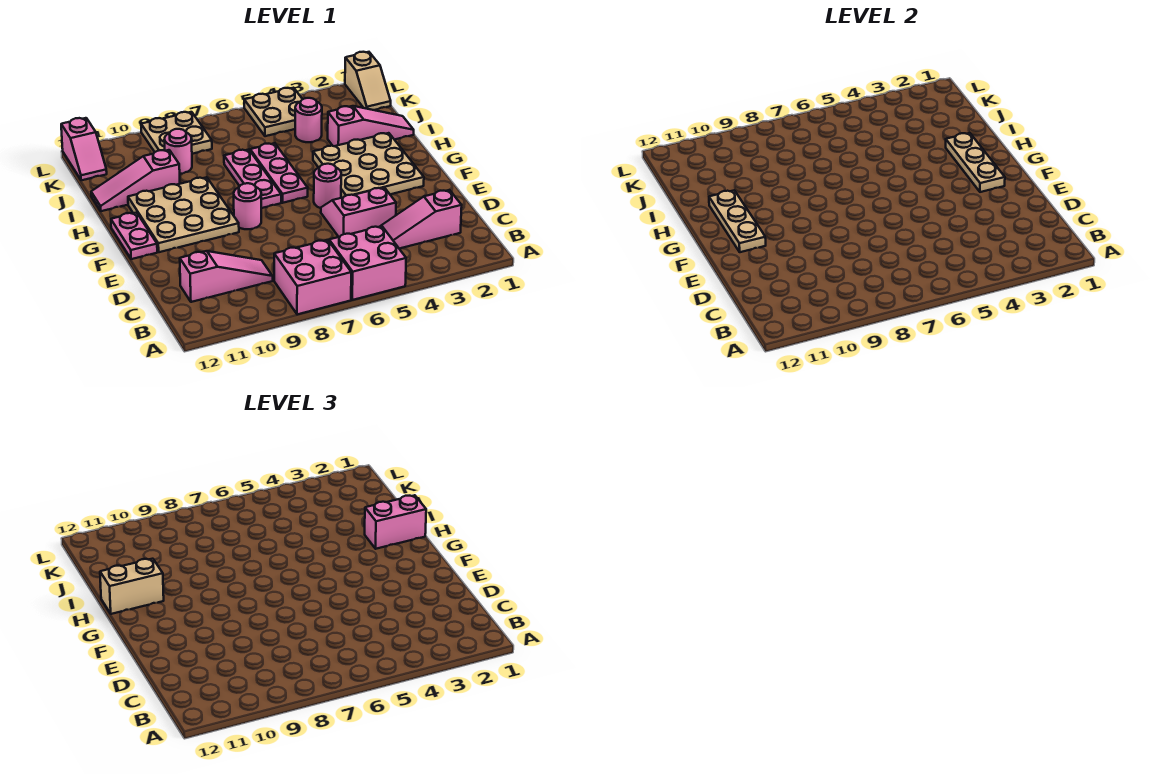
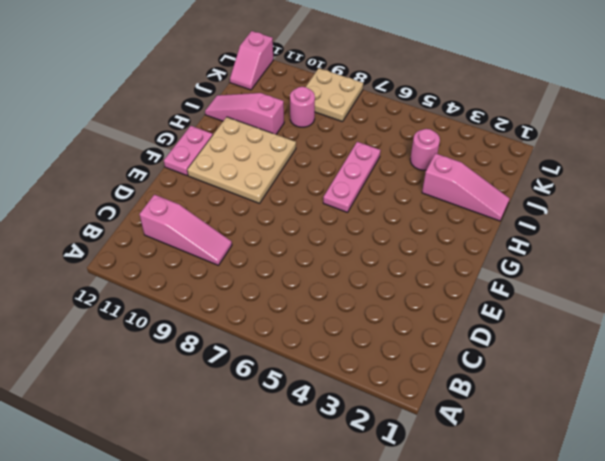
none -> pink 2x2 brick [329,226,406,300]
none -> pink 2x2 brick [274,240,351,314]
none -> pink 1x3 slope [381,190,462,249]

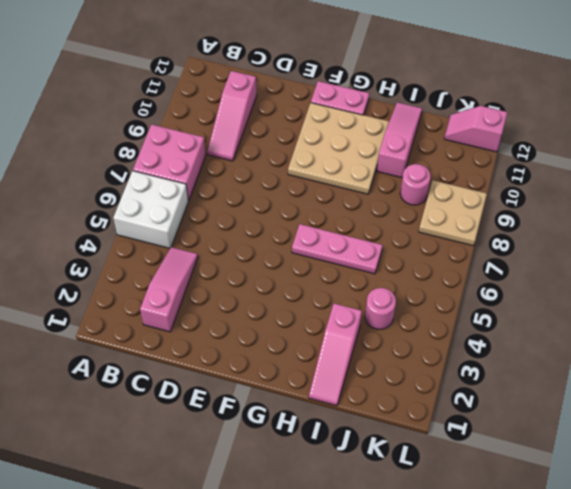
white 2x2 brick [113,171,189,248] -> pink 2x2 brick [329,226,406,300]
none -> pink 2x2 slope [321,187,396,237]
none -> tan 3x3 plate [313,133,424,198]
none -> pink 1x1 round brick [314,164,341,208]

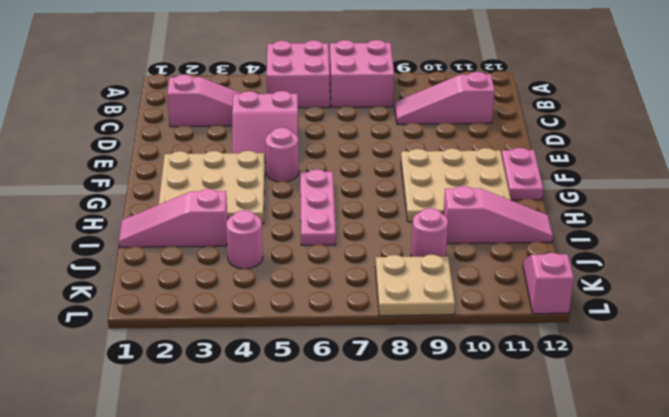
none -> pink 1x1 round brick [234,183,261,229]
none -> pink 1x3 plate [224,150,281,208]
none -> tan 1x2 slope [345,52,391,110]

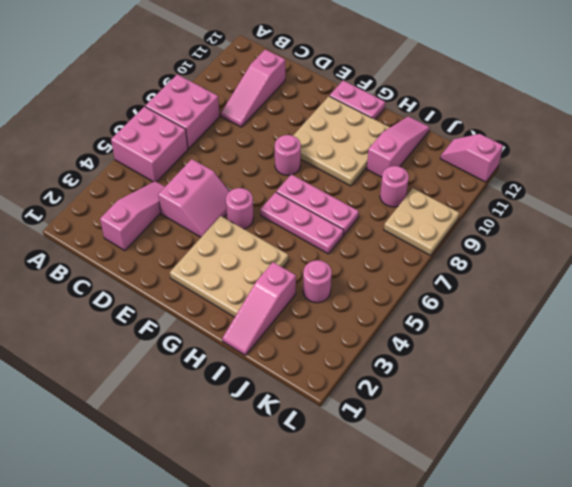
none -> tan 1x2 slope [345,52,391,110]
none -> tan 2x2 plate [244,88,302,136]
none -> tan 1x3 plate [946,133,1005,192]

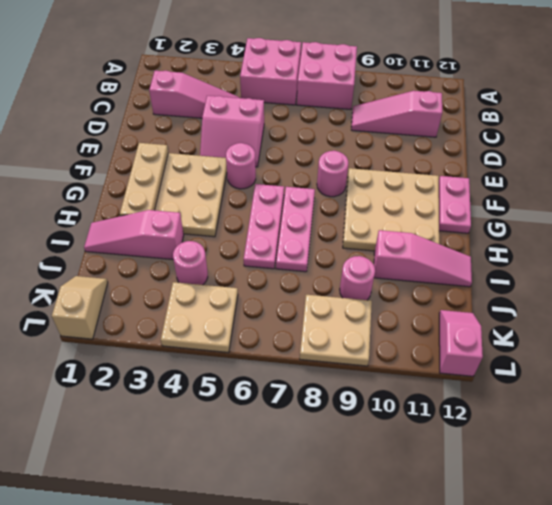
none -> tan 1x3 plate [709,190,766,252]
none -> pink 1x2 brick [365,495,426,549]
none -> tan 1x2 brick [100,559,164,614]

